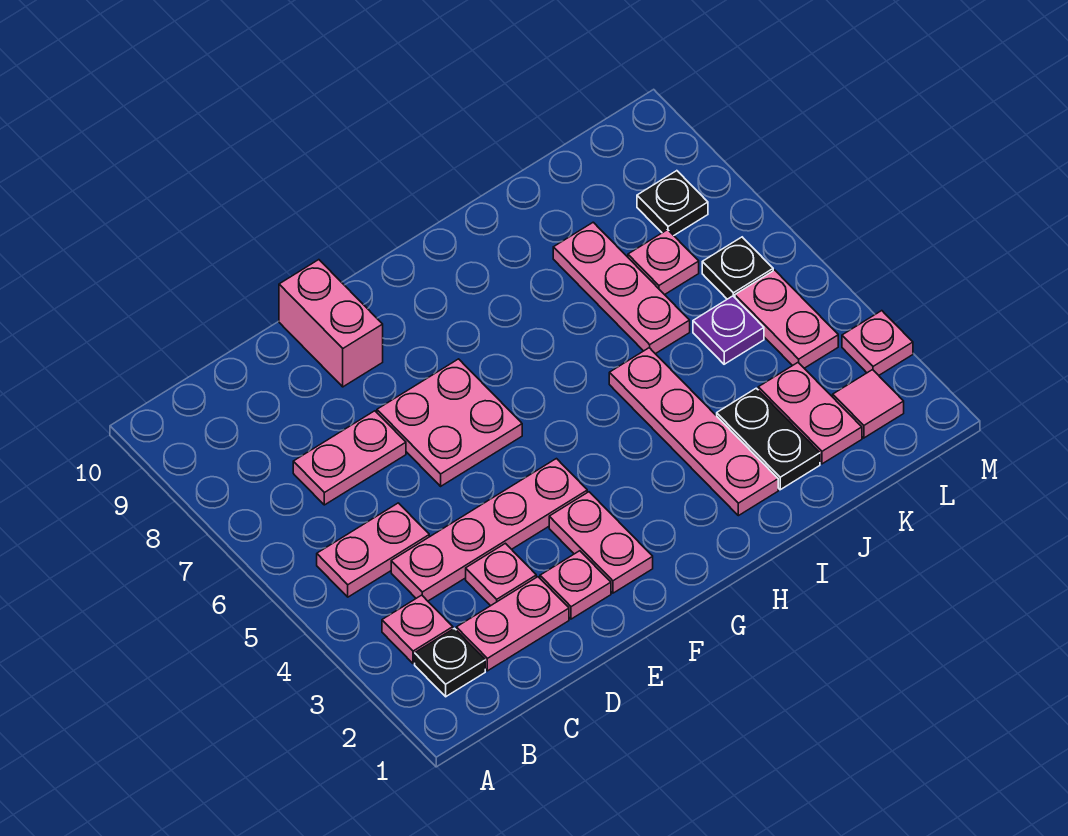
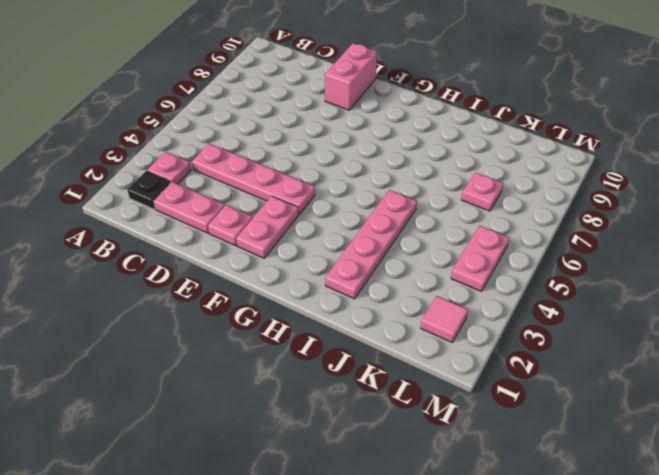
none -> pink 1x2 plate [317,503,429,597]
none -> pink 1x2 plate [293,411,406,505]
none -> pink 1x1 plate [466,543,536,606]

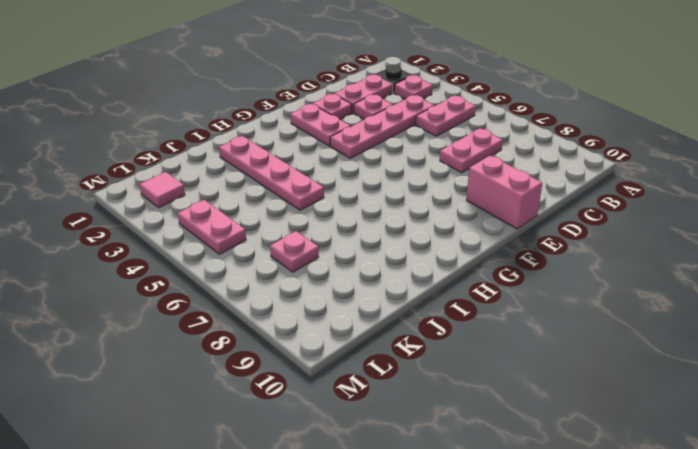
none -> pink 2x2 plate [377,359,522,486]
none -> black 1x2 plate [717,388,820,490]
none -> pink 1x3 plate [553,222,690,354]

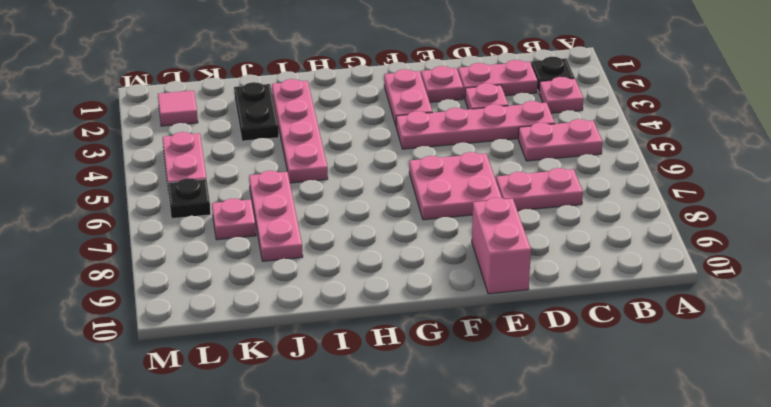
none -> pink 1x2 plate [758,363,862,464]
none -> purple 1x1 plate [693,296,764,364]
none -> black 1x1 plate [637,171,708,235]

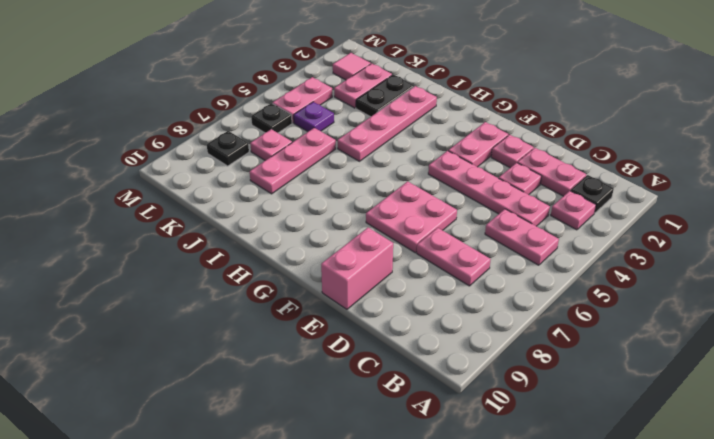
none -> pink 1x1 plate [842,311,913,375]

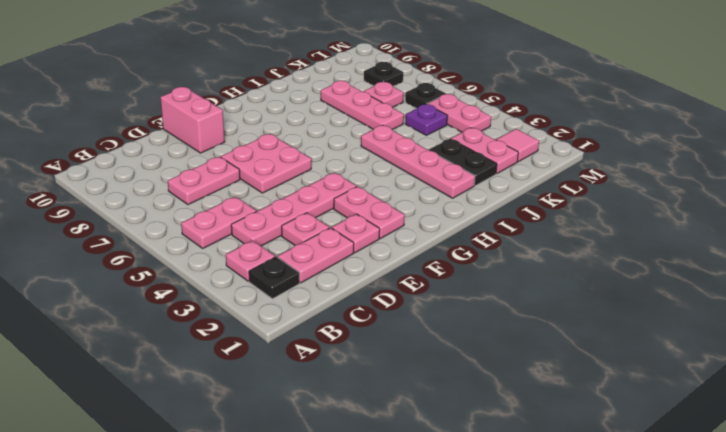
none -> pink 1x1 plate [842,311,913,375]

